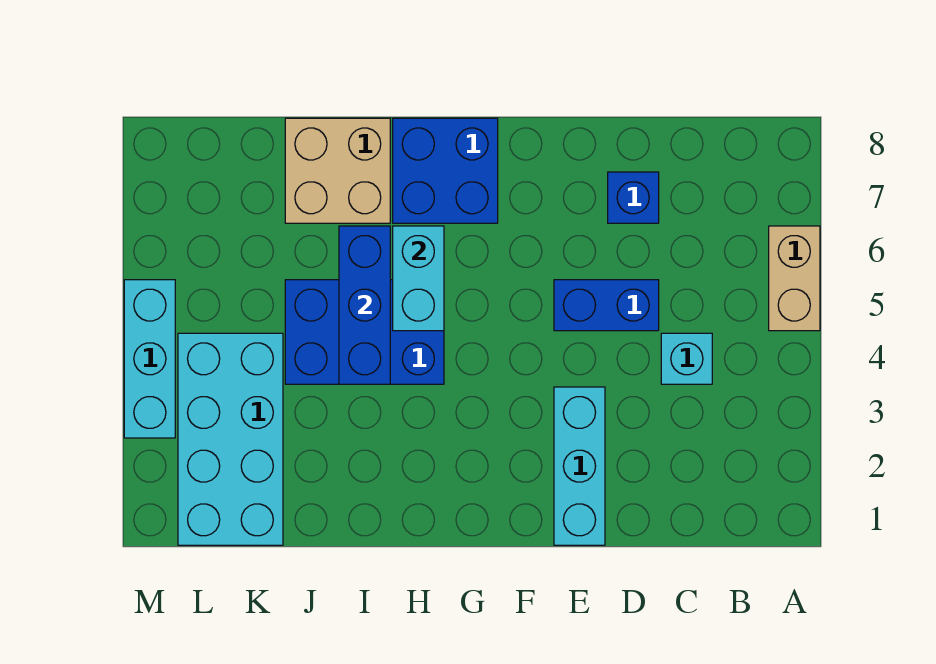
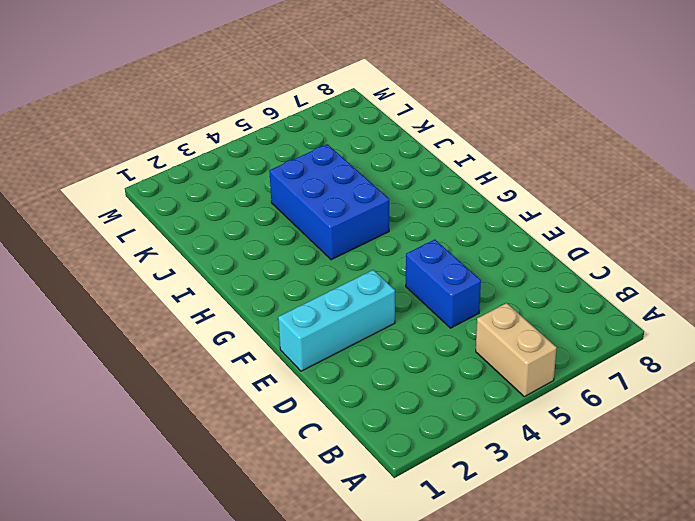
tan 1x2 brick [476,303,557,397] -> tan 1x2 brick turned to [769,226,820,331]
none -> cyan 1x1 brick [661,333,712,384]
none -> blue 1x1 brick [608,172,659,223]
none -> blue 2x2 brick [393,118,498,223]

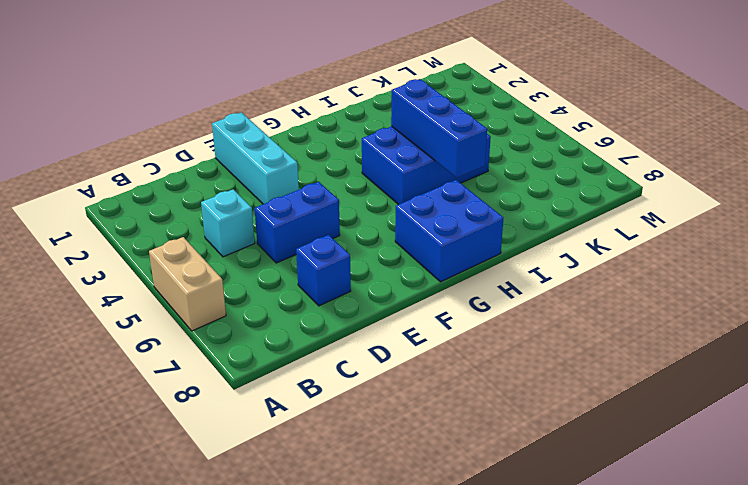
none -> tan 2x2 brick [285,118,390,223]
none -> cyan 2x4 brick [178,333,283,545]
none -> cyan 1x3 brick [124,280,175,438]

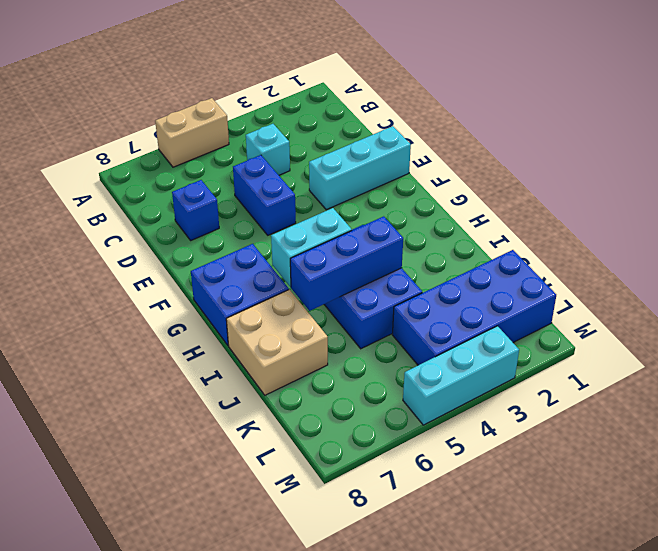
blue 2x4 brick [392,250,556,365] -> cyan 2x4 brick [178,333,283,545]

